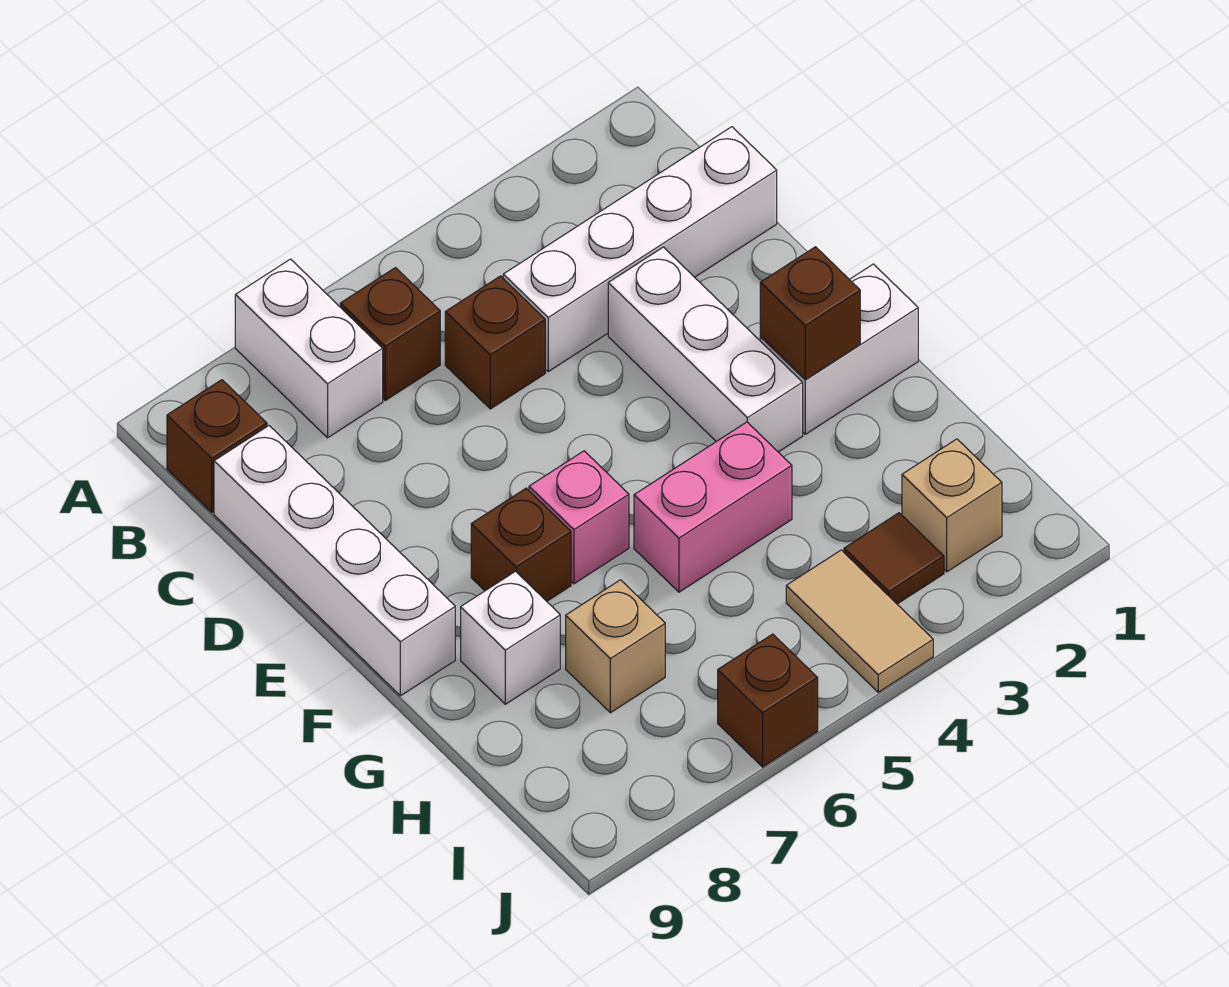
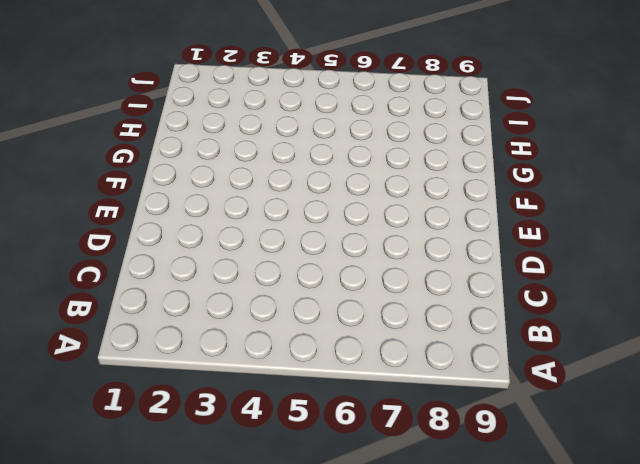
none -> white 1x2 brick [235,259,383,438]
none -> brown 1x1 brick [340,268,440,400]
none -> brown 1x1 brick [167,380,267,512]

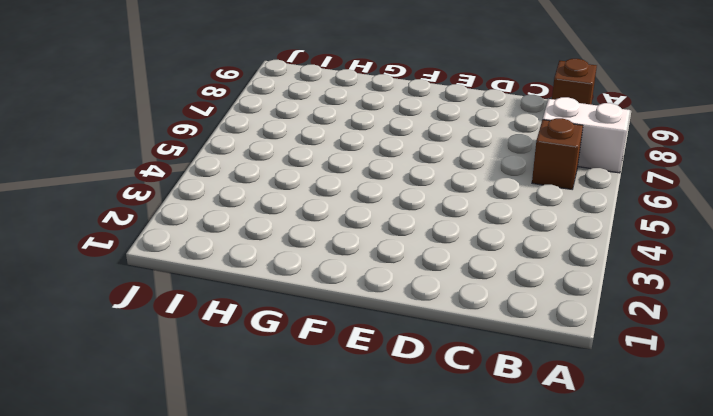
none -> white 1x4 brick [503,127,777,371]
none -> brown 1x1 brick [445,276,545,409]
none -> white 1x4 brick [214,426,455,696]

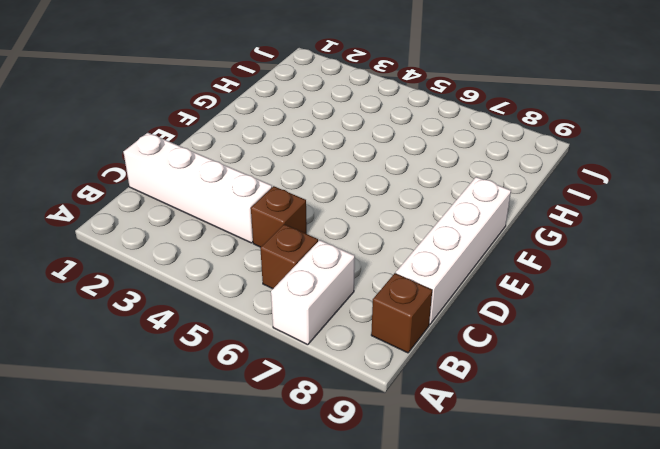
none -> white 1x3 brick [608,247,803,452]
none -> white 1x2 brick [760,264,918,434]
none -> pink 1x1 brick [529,451,629,584]

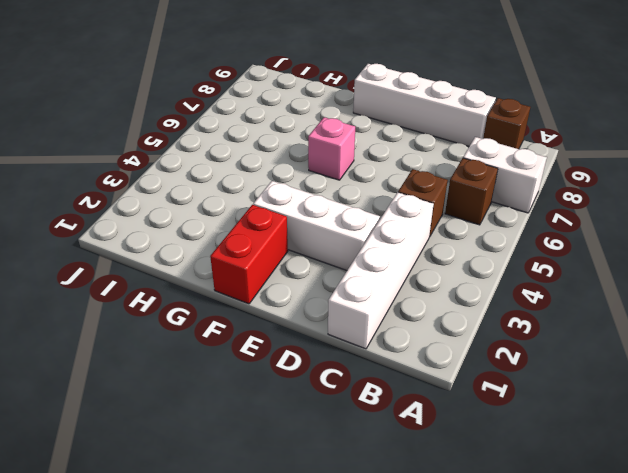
red 1x2 brick [210,205,288,304] -> white 1x2 brick [760,264,918,434]
none -> brown 1x1 brick [471,488,571,601]
none -> pink 1x2 brick [634,422,792,592]
none -> white 1x1 brick [461,571,560,704]

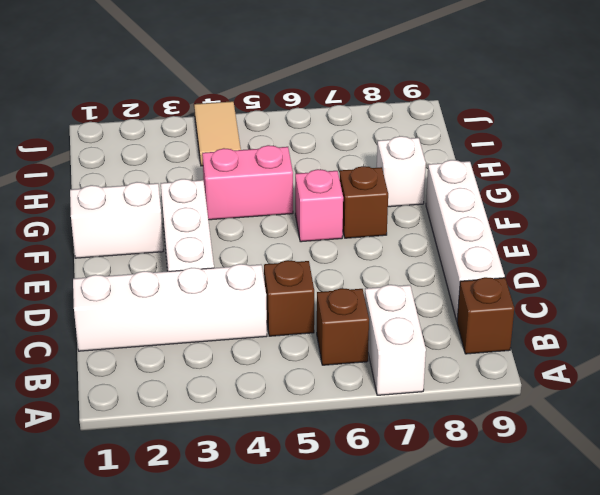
none -> tan 1x1 brick [566,580,665,713]
none -> tan 1x1 brick [902,439,1002,572]
none -> brown 1x1 tile [844,513,944,604]

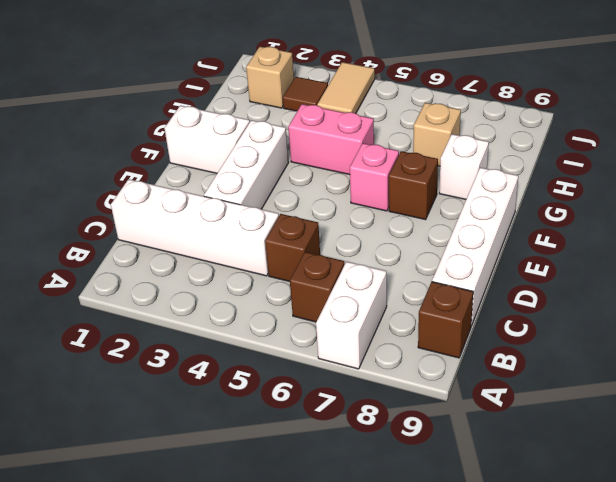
none -> brown 1x1 brick [718,634,818,767]
none -> brown 1x1 brick [760,247,860,380]

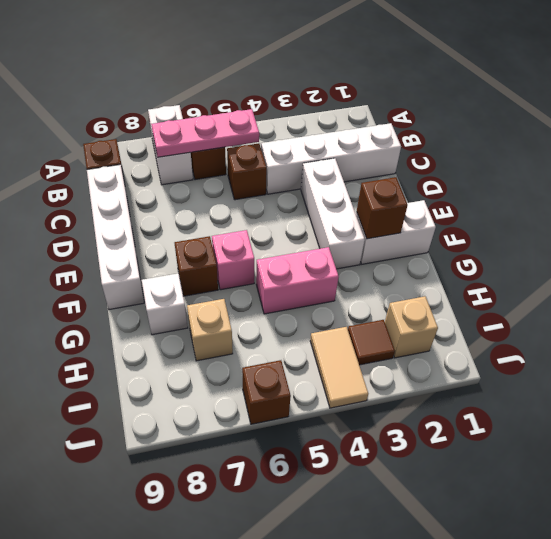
pink 1x3 plate [151,109,259,157] -> none

